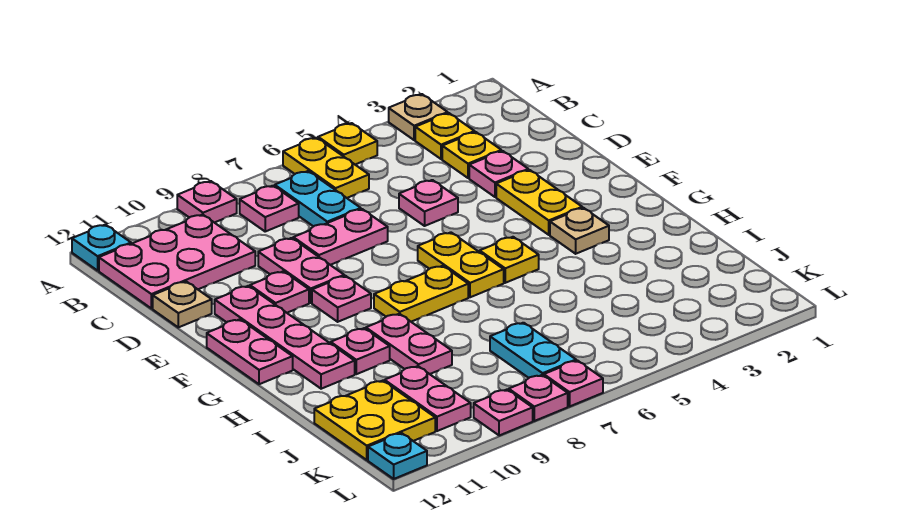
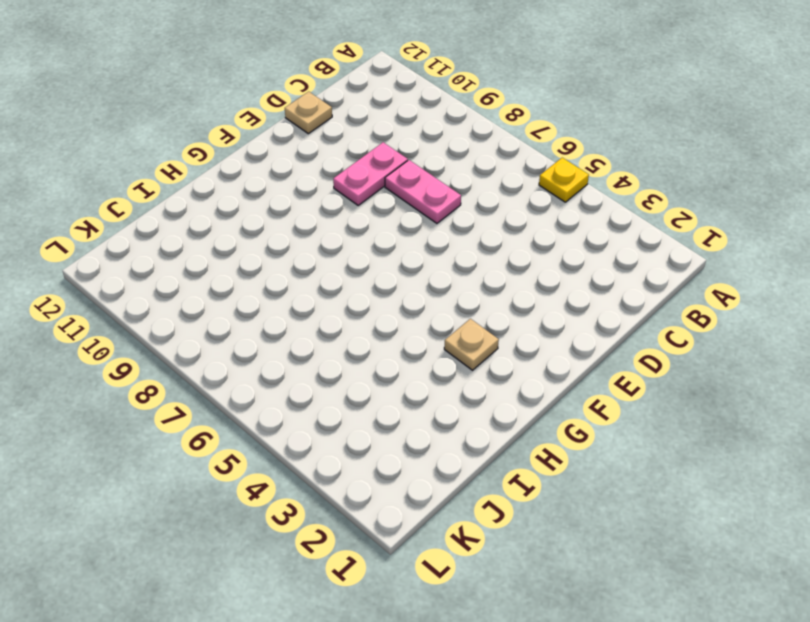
none -> tan 1x1 plate [389,94,448,140]
none -> yellow 1x2 plate [283,138,369,198]
none -> pink 1x1 plate [177,181,237,223]
none -> cyan 1x1 plate [72,225,131,271]

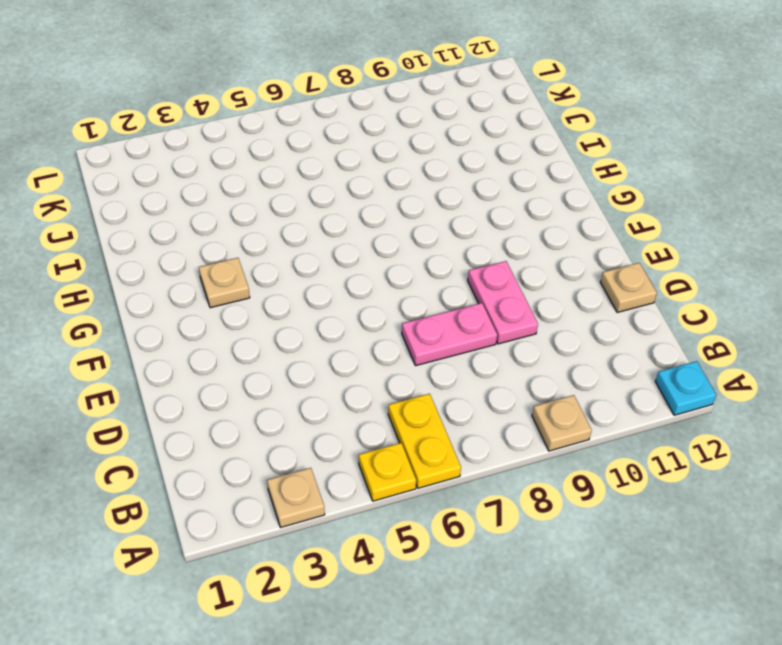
tan 1x1 plate [532,395,592,451] -> pink 1x1 plate [177,181,237,223]
none -> yellow 1x1 plate [415,113,475,159]
none -> cyan 1x2 plate [275,171,361,227]
none -> pink 1x1 plate [240,186,299,231]
none -> pink 2x3 plate [99,215,255,308]

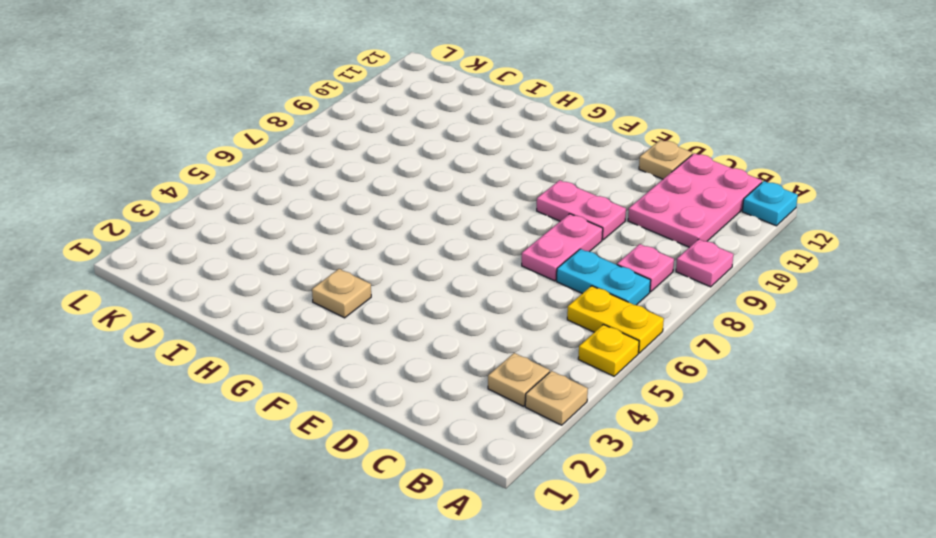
tan 1x1 plate [488,353,550,406] -> yellow 1x1 plate [415,113,475,159]
none -> yellow 1x1 plate [442,132,501,178]
none -> pink 1x1 plate [469,151,528,197]
none -> pink 1x1 plate [399,180,458,226]
none -> yellow 1x2 plate [496,170,582,235]

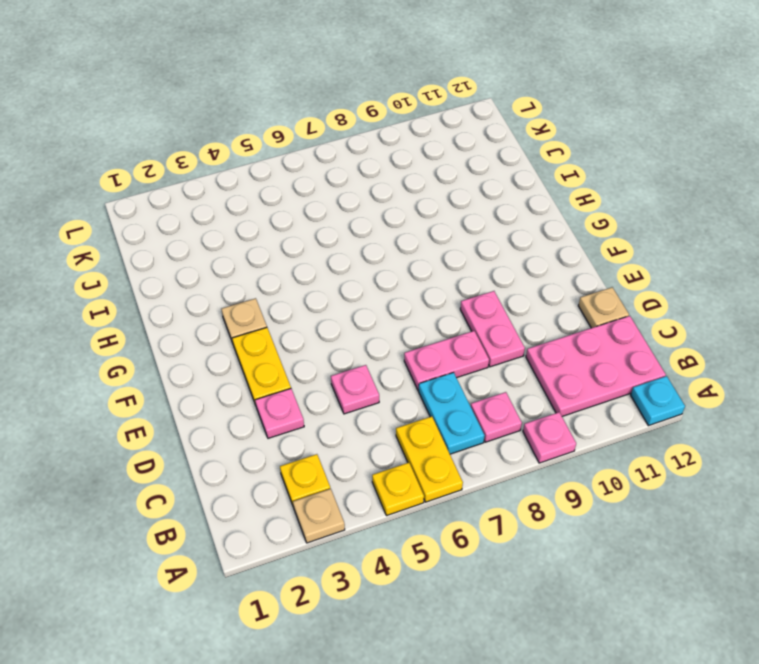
none -> yellow 1x1 plate [442,132,501,178]
none -> pink 1x1 plate [250,271,309,313]
none -> pink 1x4 plate [215,286,355,389]
none -> yellow 1x2 plate [418,232,504,297]

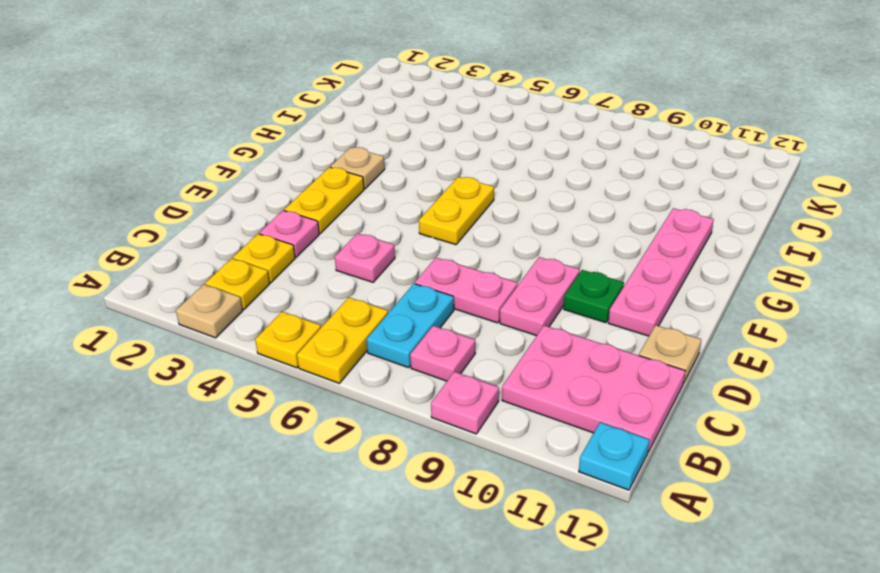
green 1x1 plate [564,270,624,323] -> pink 1x1 plate [250,271,309,313]
none -> pink 1x1 plate [312,276,371,322]
none -> pink 1x2 plate [207,319,293,384]
none -> yellow 1x1 plate [480,237,539,283]
none -> yellow 1x2 plate [374,266,468,322]

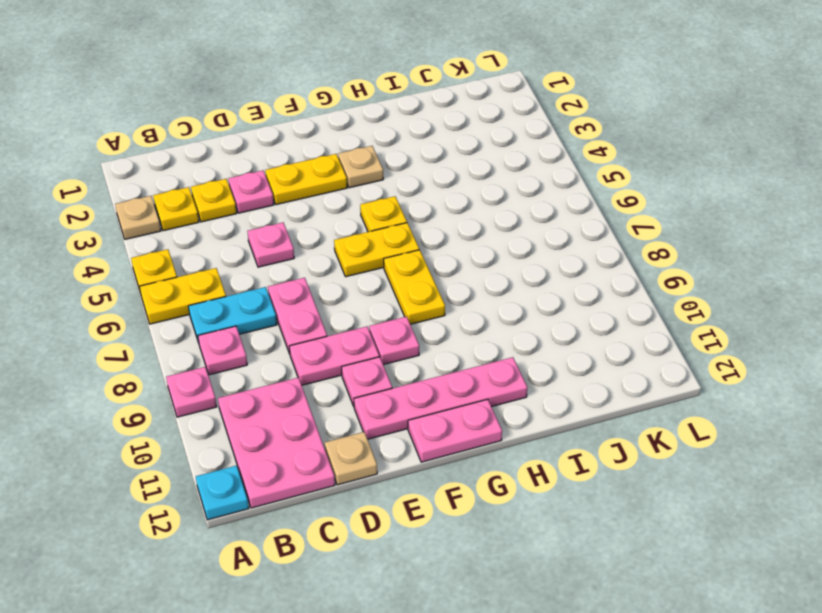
none -> pink 1x2 plate [366,314,452,374]
none -> pink 1x1 plate [331,328,390,374]
none -> cyan 1x2 plate [490,323,576,378]
none -> pink 1x2 plate [385,366,471,431]

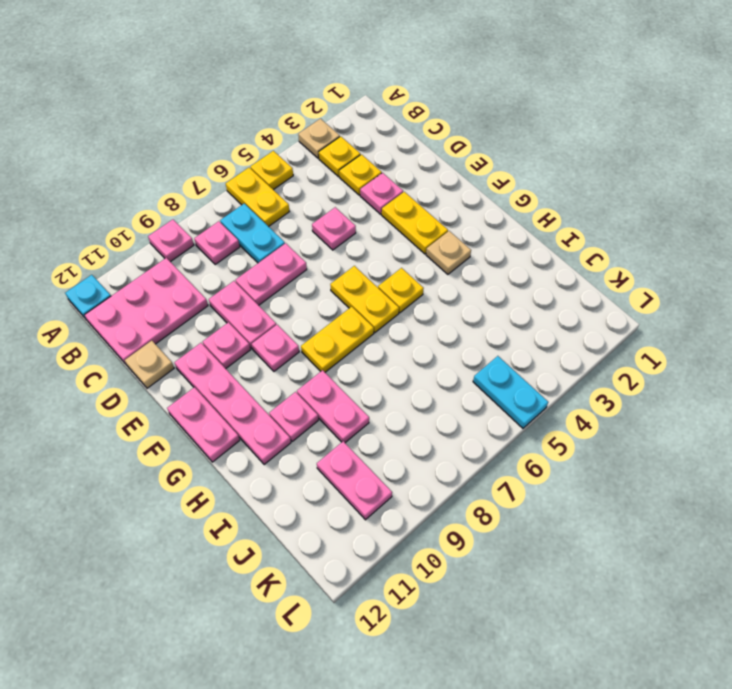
cyan 1x2 plate [473,356,548,428] -> cyan 1x2 plate moved to [490,323,576,378]
none -> yellow 2x2 plate [314,381,435,460]
none -> pink 1x1 plate [544,360,603,406]
none -> pink 1x1 plate [509,375,568,421]
none -> pink 1x1 plate [474,390,533,436]

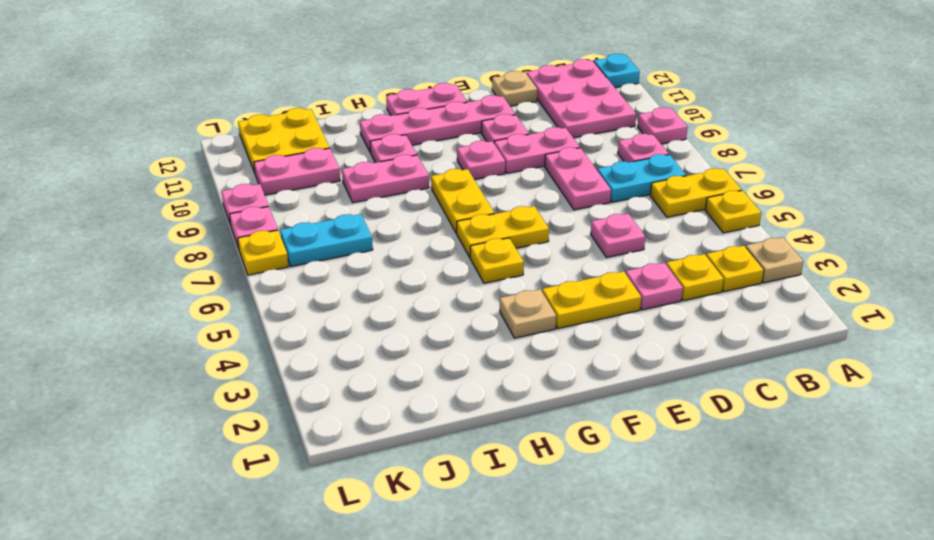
yellow 1x1 plate [238,230,289,275] -> pink 1x1 plate [544,360,603,406]
none -> cyan 1x1 plate [368,433,427,479]

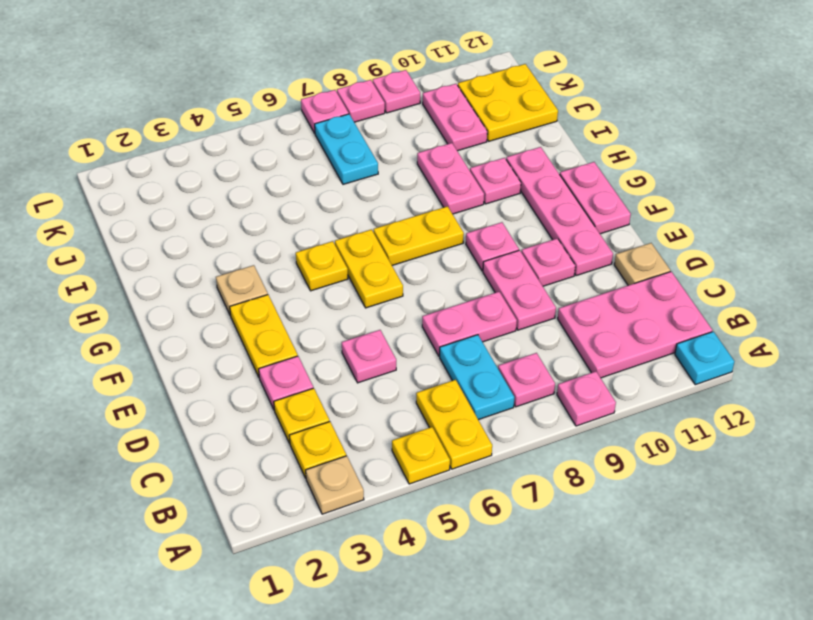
none -> cyan 1x1 plate [368,433,427,479]

